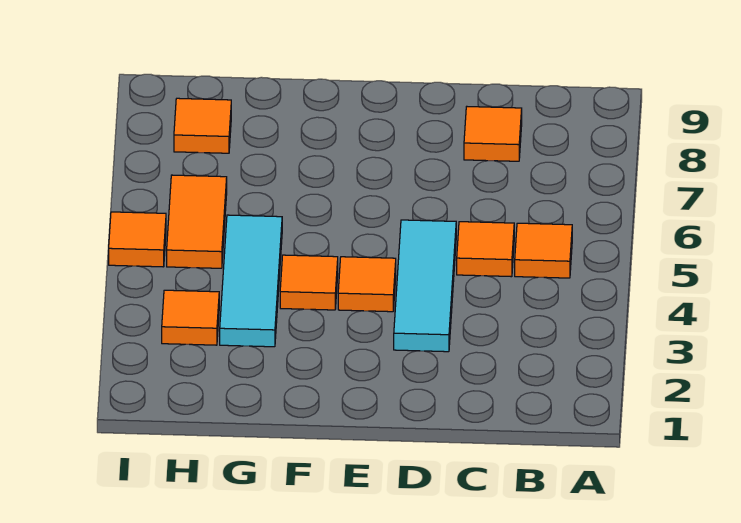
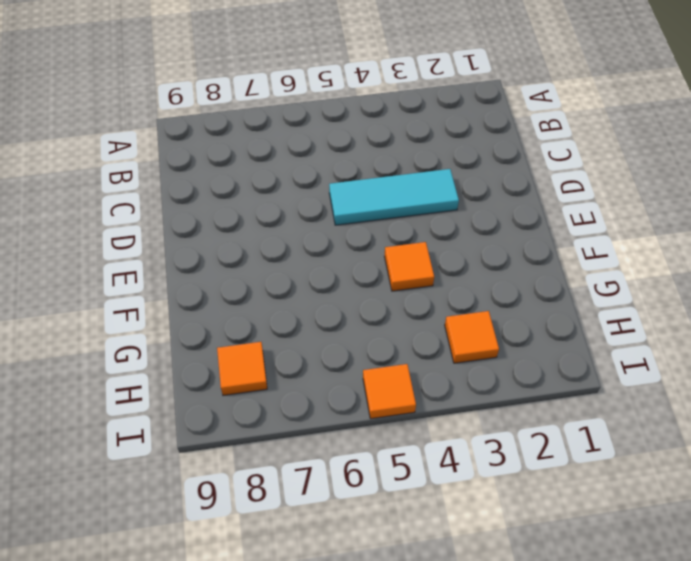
none -> orange 1x1 tile [515,223,572,278]
none -> orange 1x1 tile [457,222,514,277]

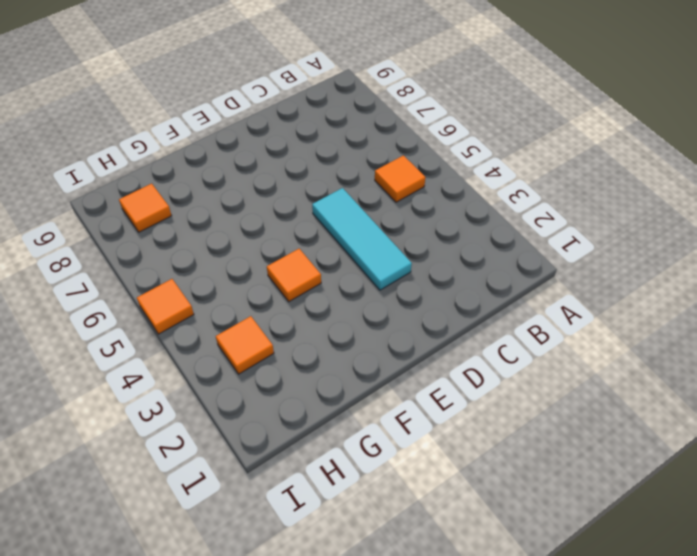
none -> orange 1x1 tile [457,222,514,277]
none -> orange 1x1 tile [464,107,522,161]

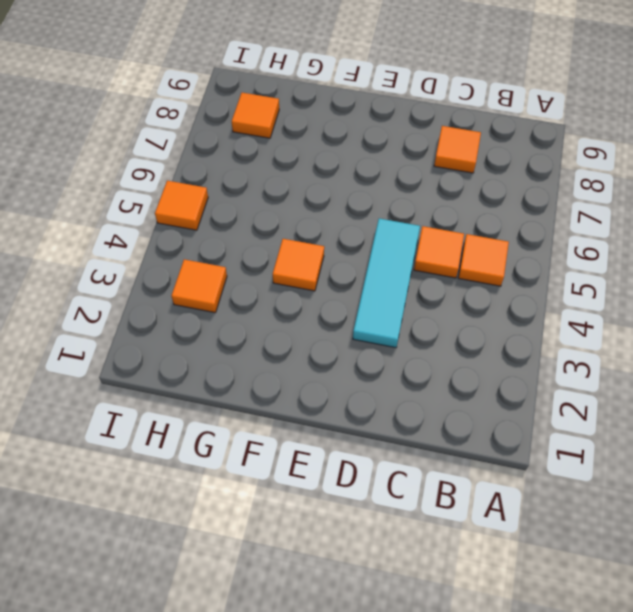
none -> orange 1x1 tile [338,257,396,312]
none -> cyan 1x3 tile [220,215,282,347]

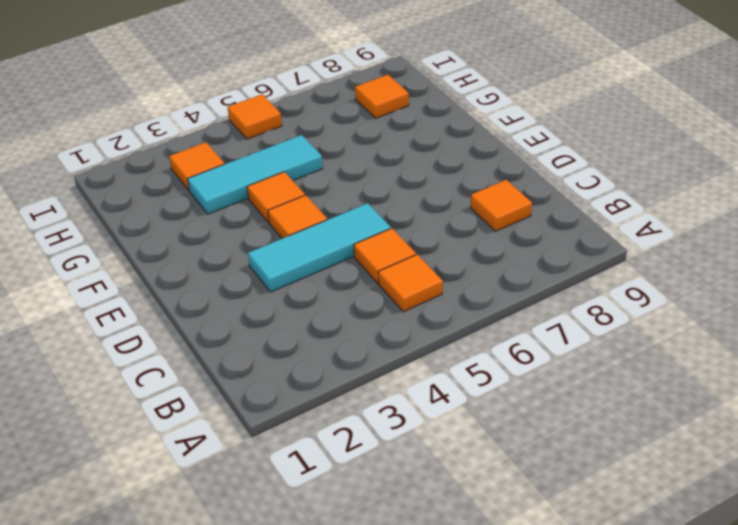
none -> orange 1x2 tile [167,175,227,268]

